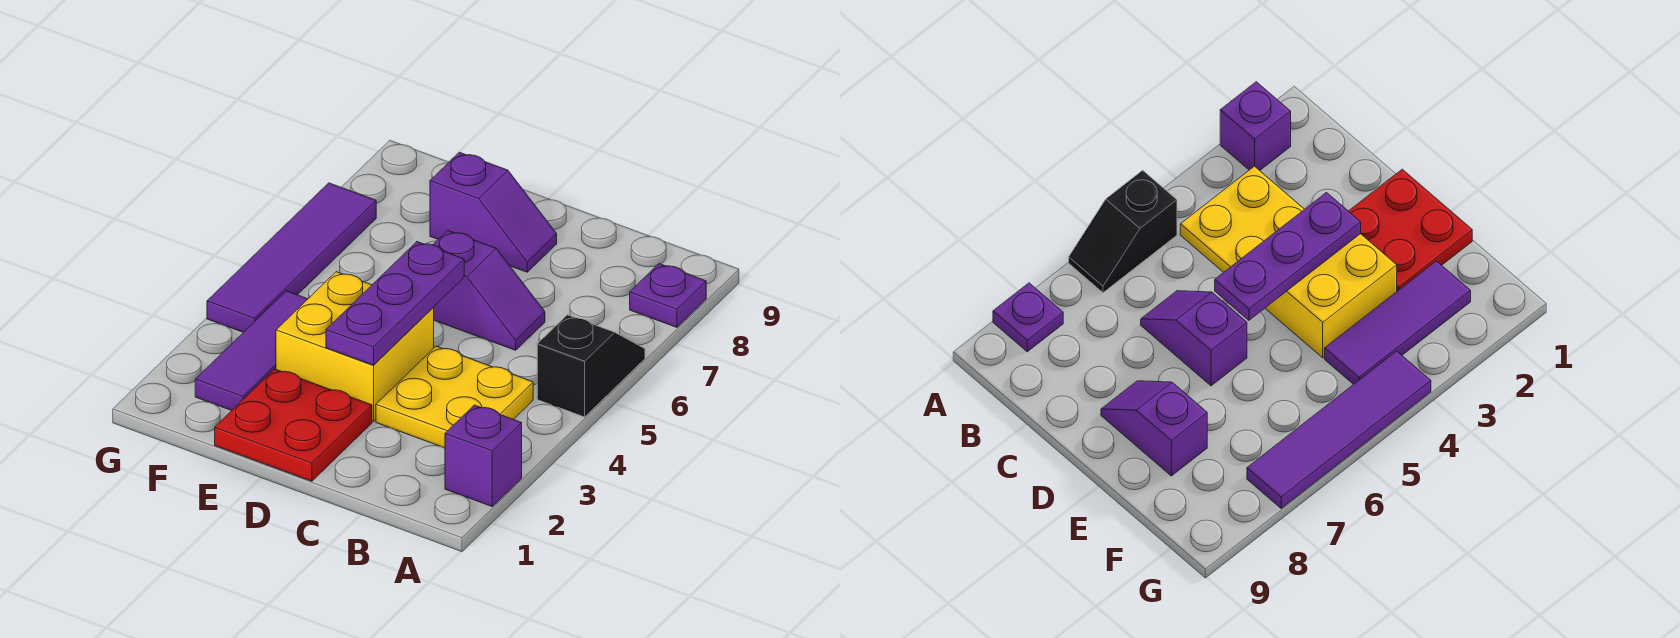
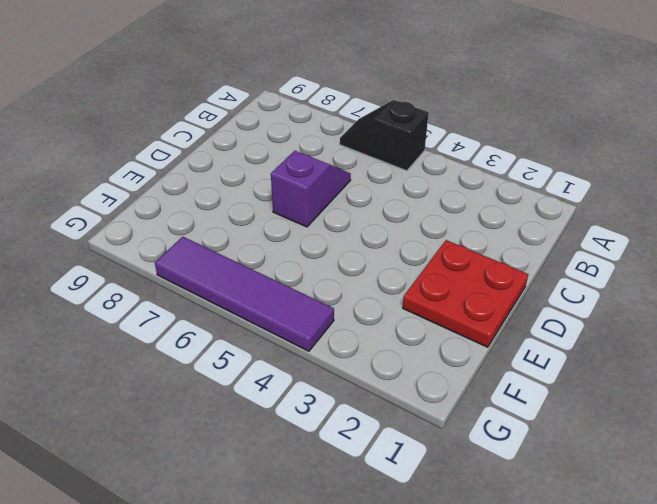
none -> purple 1x1 brick [445,405,522,506]
none -> purple 1x1 plate [630,264,706,327]

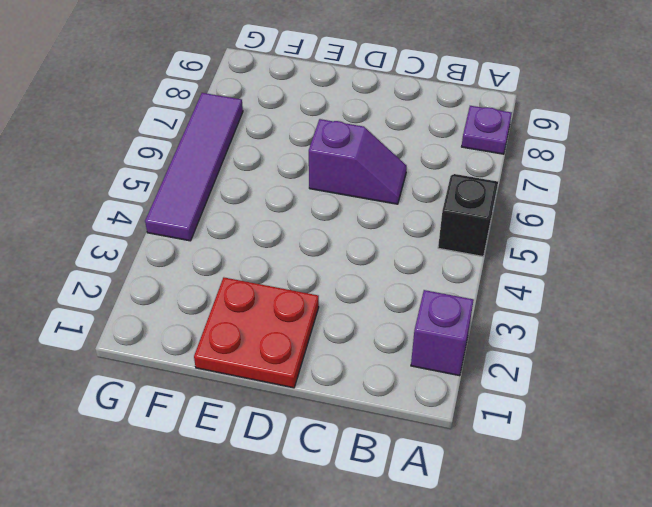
none -> yellow 2x2 plate [376,346,533,448]
none -> yellow 2x2 brick [276,272,434,422]

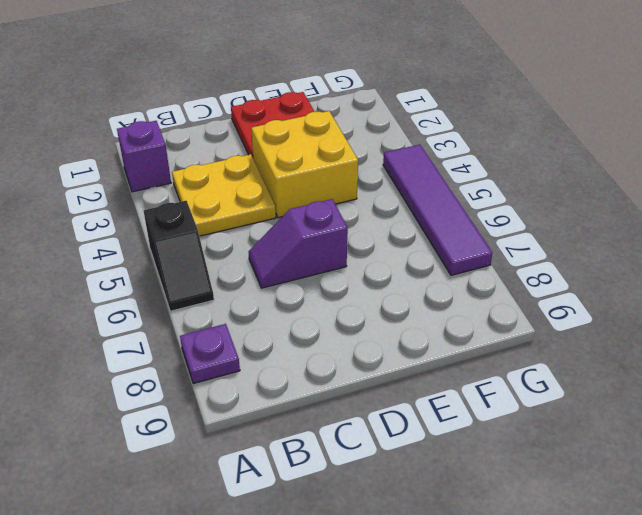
none -> purple 1x2 slope [430,152,557,272]
none -> purple 1x3 tile [195,291,307,411]

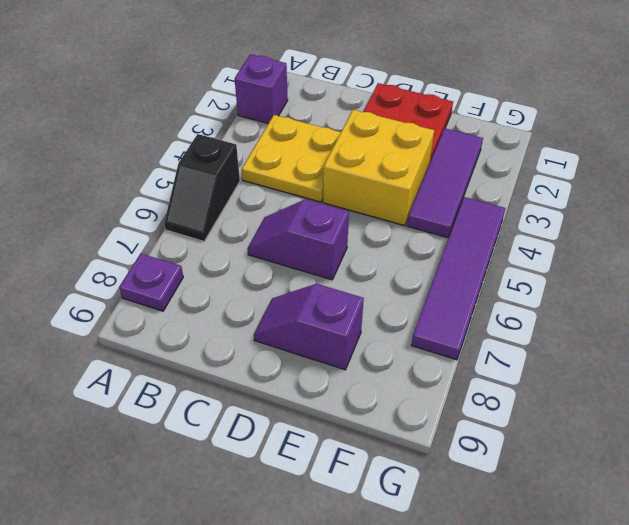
none -> purple 1x3 plate [326,242,464,365]

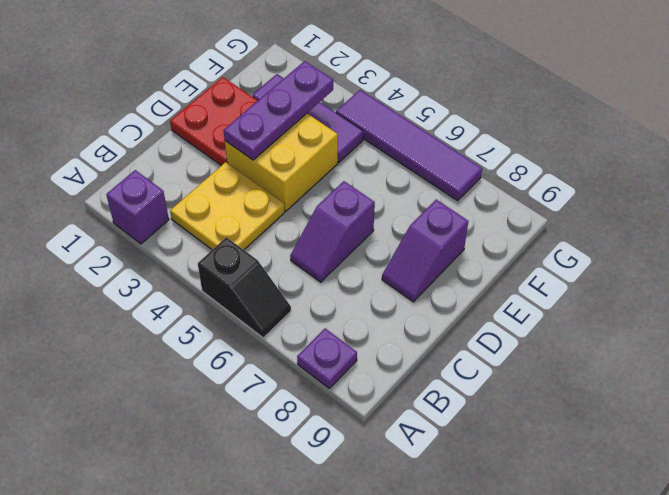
purple 1x3 plate [223,61,333,160] -> purple 1x3 plate turned to [326,242,464,365]

